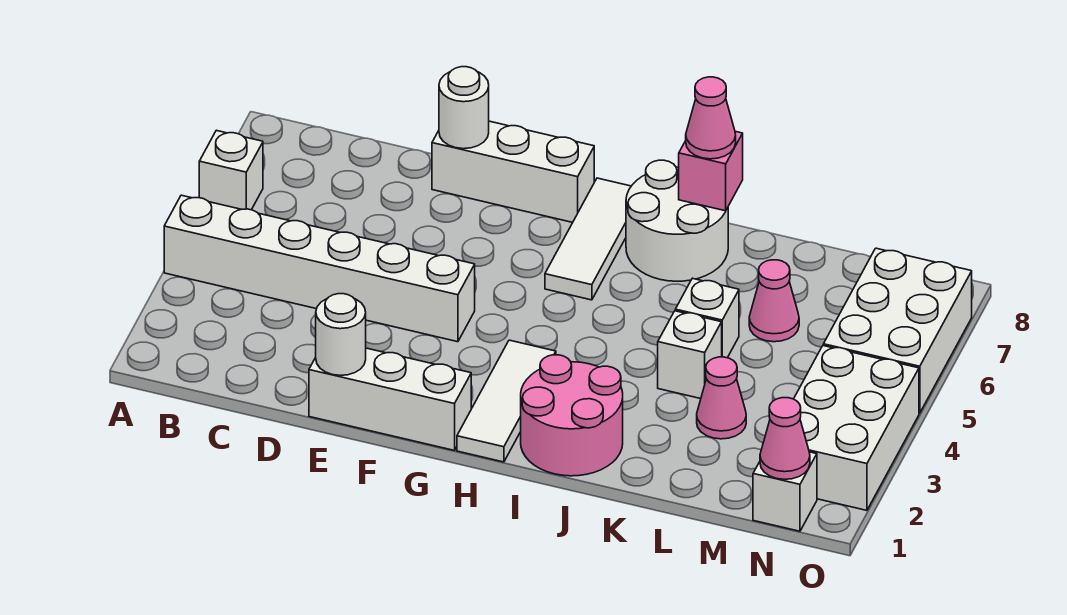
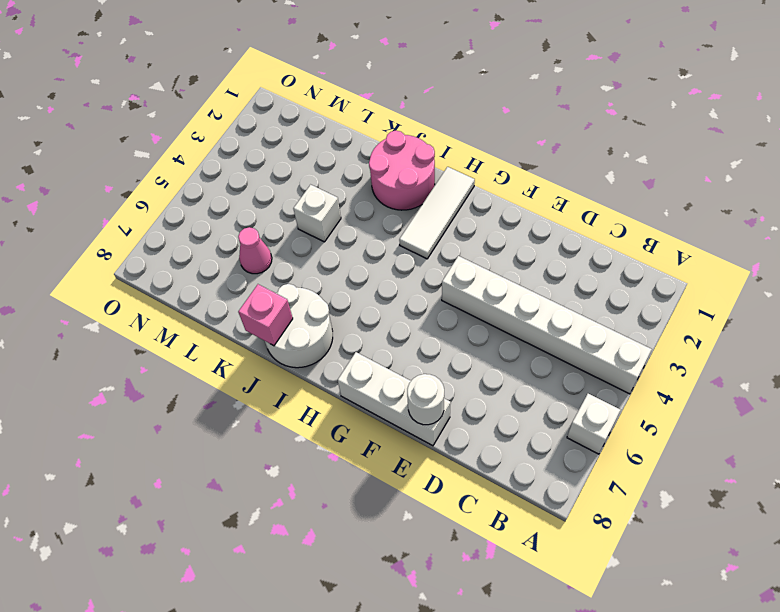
none -> white 1x3 brick [309,348,471,450]
none -> white 1x3 tile [545,178,631,300]
none -> white 1x1 brick [675,278,739,358]

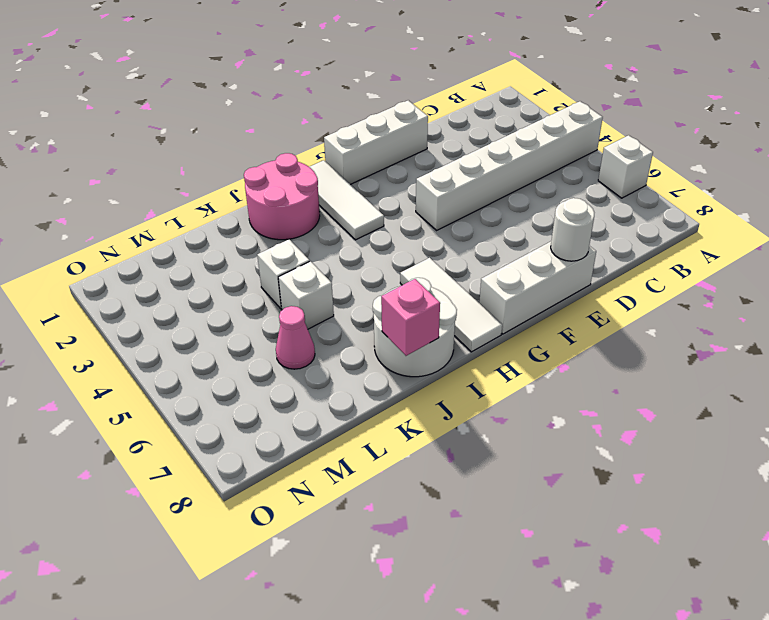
none -> pink 1x1 cone [697,357,746,439]
none -> white 1x1 brick [753,452,817,531]
none -> white 2x3 brick [794,346,919,510]

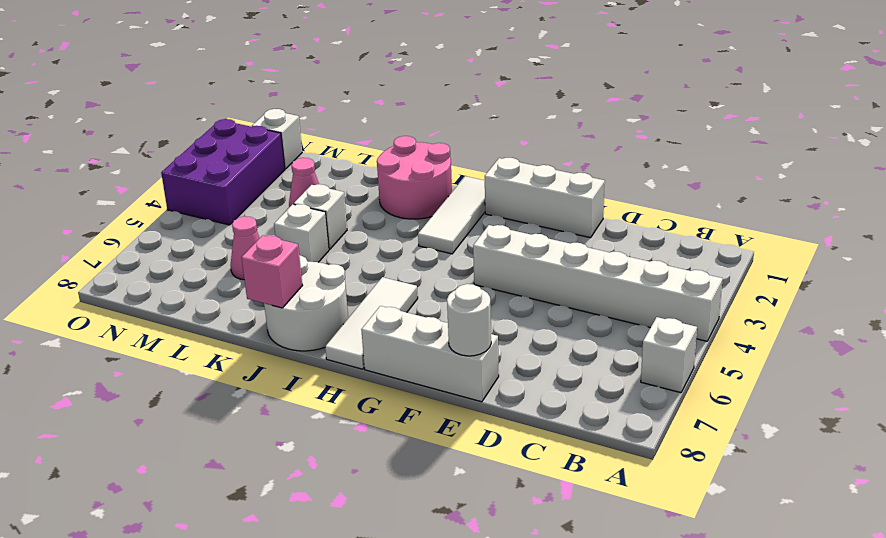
purple 2x3 brick [161,119,285,225] -> white 2x3 brick [794,346,919,510]
none -> white 2x3 brick [823,248,972,413]
none -> white 1x1 round brick [316,294,366,375]
none -> pink 1x1 cone [760,398,810,479]

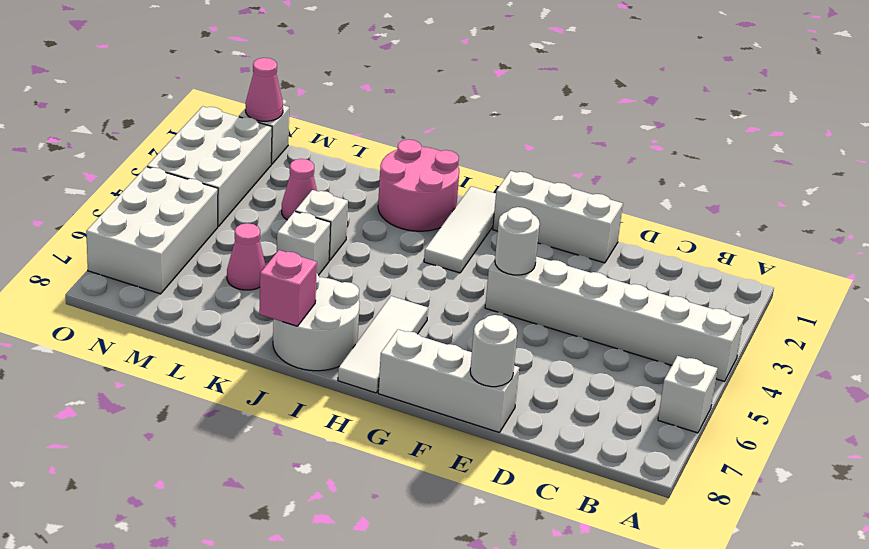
white 1x1 round brick [495,207,540,275] -> white 1x1 round brick moved to [316,294,366,375]
none -> pink 1x1 cone [686,77,736,159]

